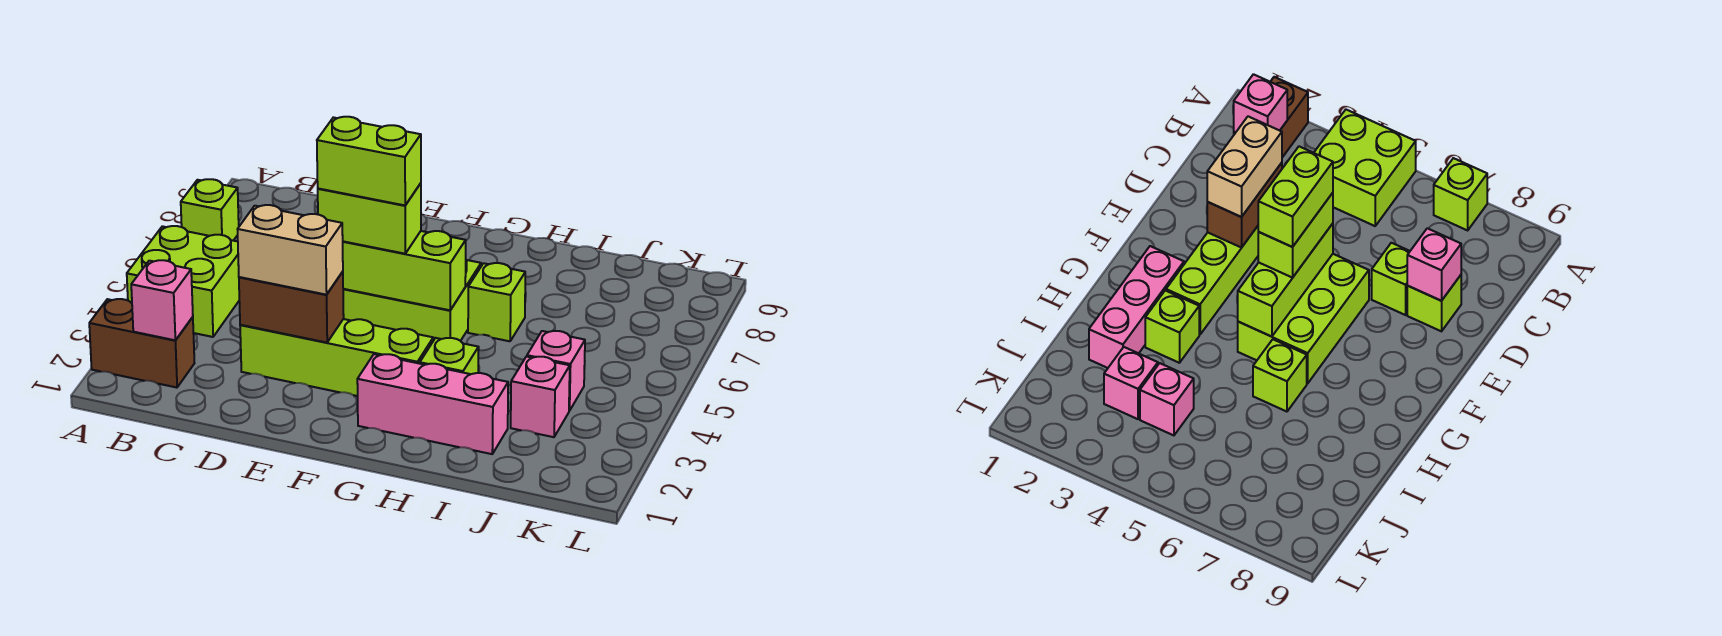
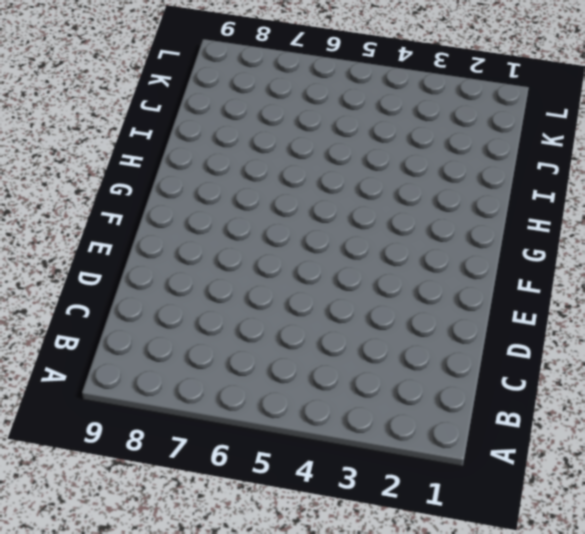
none -> brown 1x2 brick [89,299,194,388]
none -> lime 2x2 brick [127,226,239,337]
none -> lime 1x1 brick [181,179,239,241]

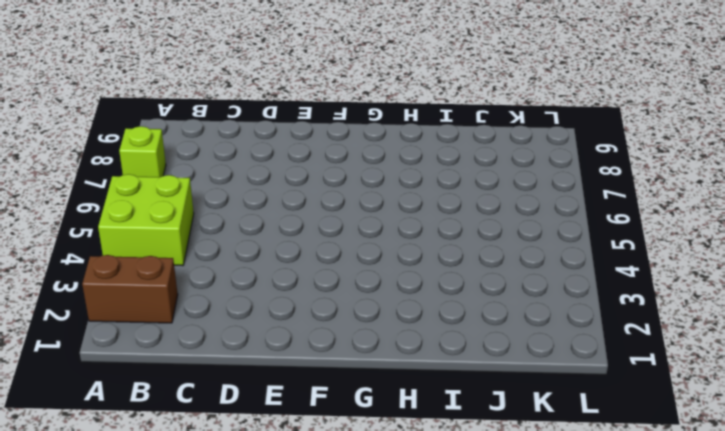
none -> lime 1x4 brick [240,319,433,396]
none -> lime 1x1 brick [1372,243,1410,315]
none -> lime 1x1 brick [1407,275,1461,331]

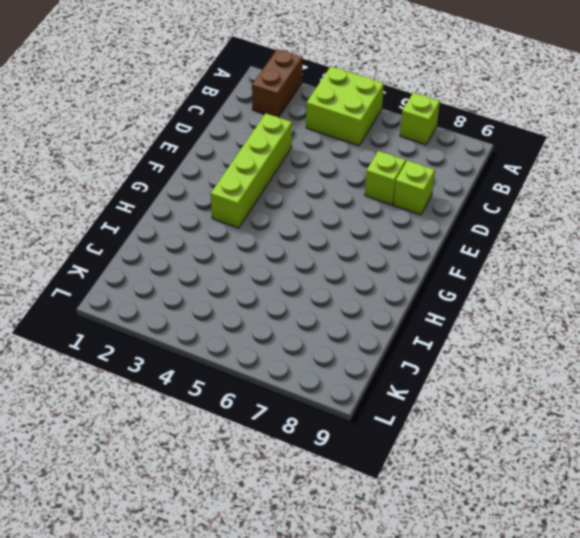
none -> lime 2x3 brick [343,260,481,341]
none -> pink 1x3 brick [357,354,508,454]
none -> lime 1x1 brick [420,338,479,374]

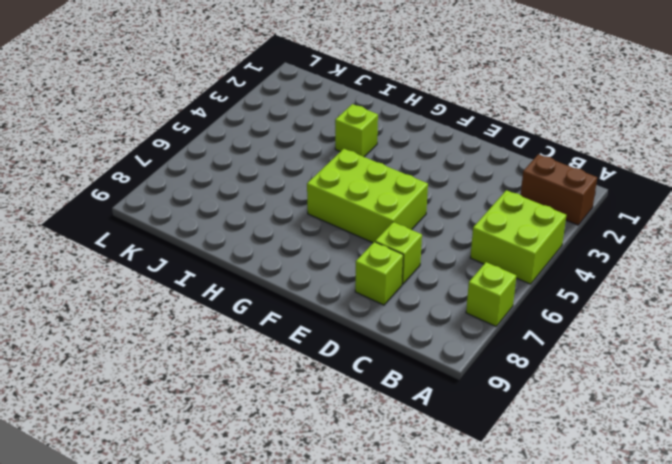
none -> lime 1x4 brick [240,319,433,396]
none -> pink 1x3 brick [357,354,508,454]
none -> lime 1x1 brick [468,263,525,341]

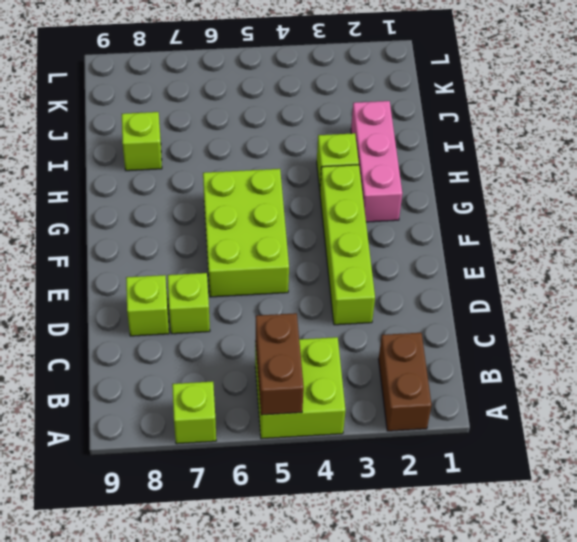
brown 1x2 brick [255,313,304,415] -> brown 1x2 brick moved to [239,272,344,343]
lime 1x1 brick [122,112,162,171] -> lime 1x1 brick moved to [468,263,525,341]
none -> pink 1x1 brick [511,357,570,437]
none -> pink 1x1 brick [527,331,585,411]
none -> pink 1x1 brick [131,260,193,340]

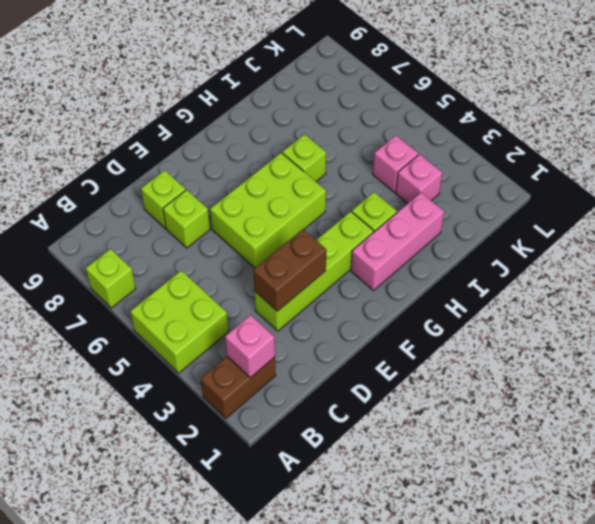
none -> pink 1x1 brick [1407,228,1461,301]
none -> lime 1x3 brick [343,231,466,310]
none -> tan 1x2 brick [238,205,343,295]

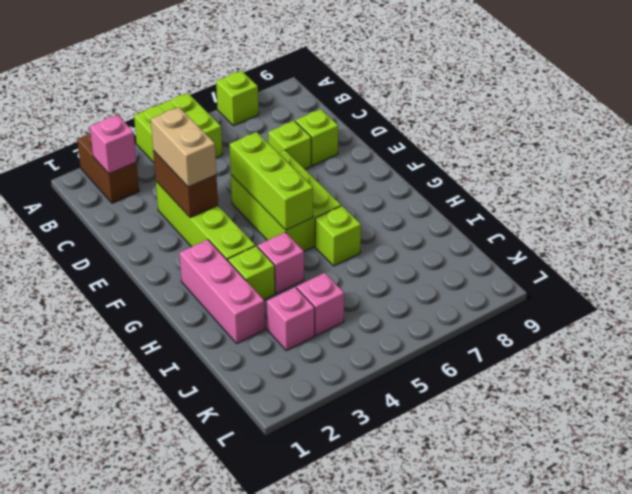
pink 1x1 brick [258,232,304,294] -> pink 1x1 brick moved to [1407,228,1461,301]
none -> lime 1x2 brick [318,183,421,254]
none -> lime 1x2 brick [317,117,421,205]

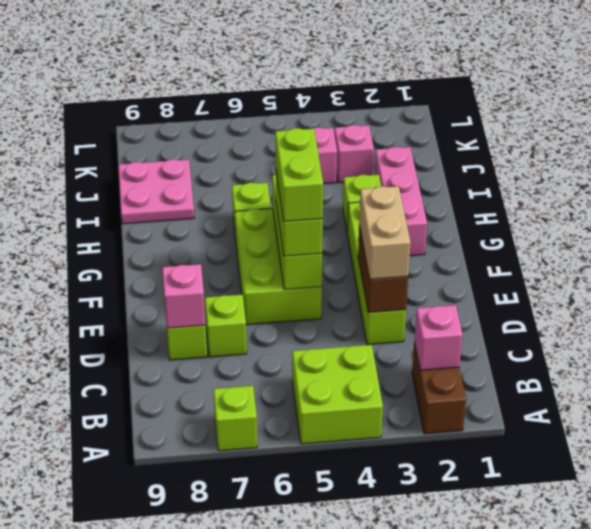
pink 2x2 plate [119,159,194,224] -> none

